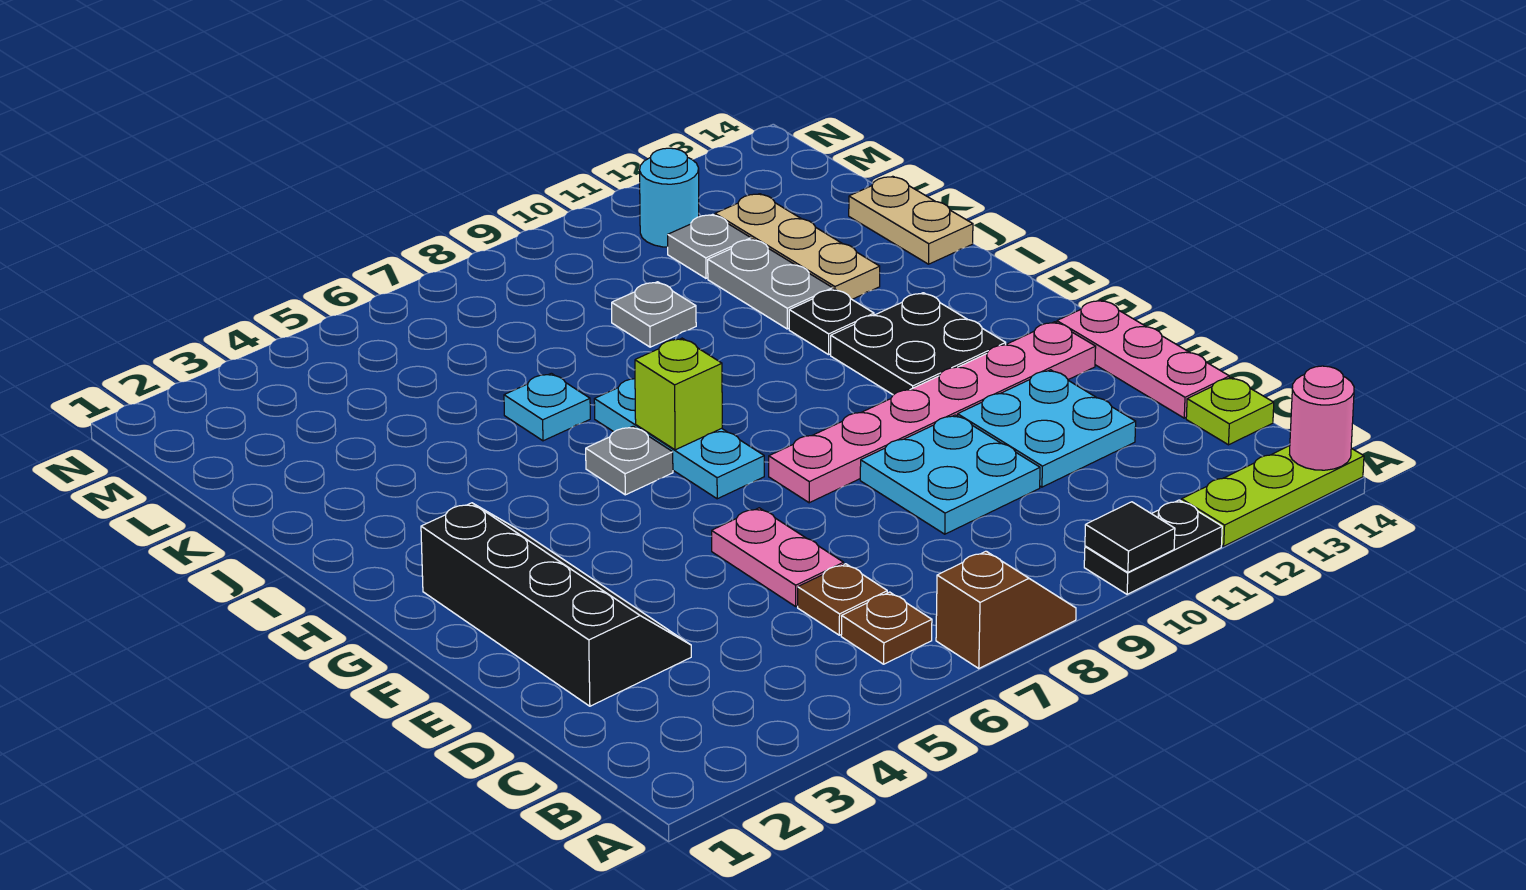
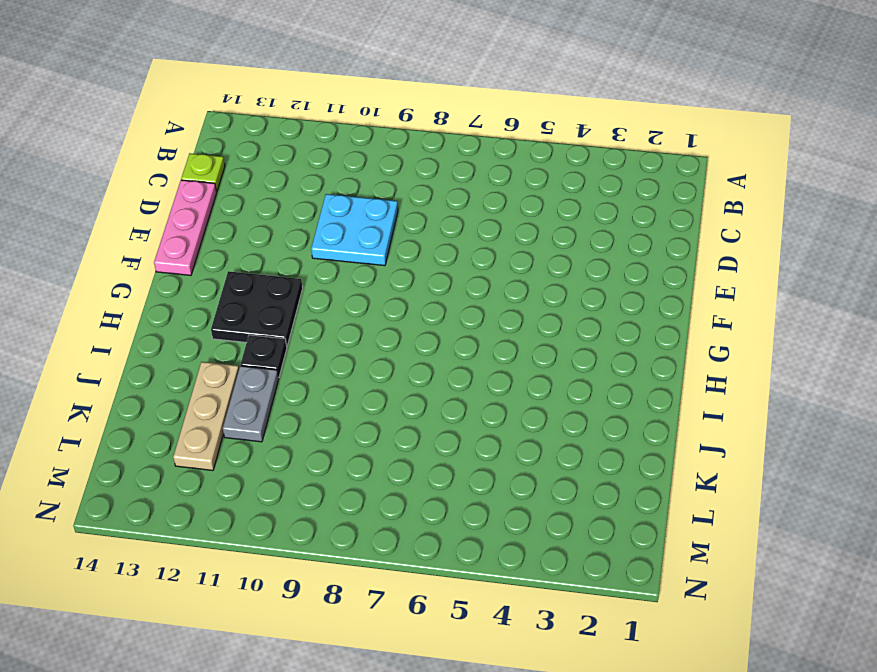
none -> brown 1x2 slope [936,551,1076,668]
none -> black 1x2 plate [1084,500,1222,594]
none -> lime 1x3 plate [1181,446,1364,546]

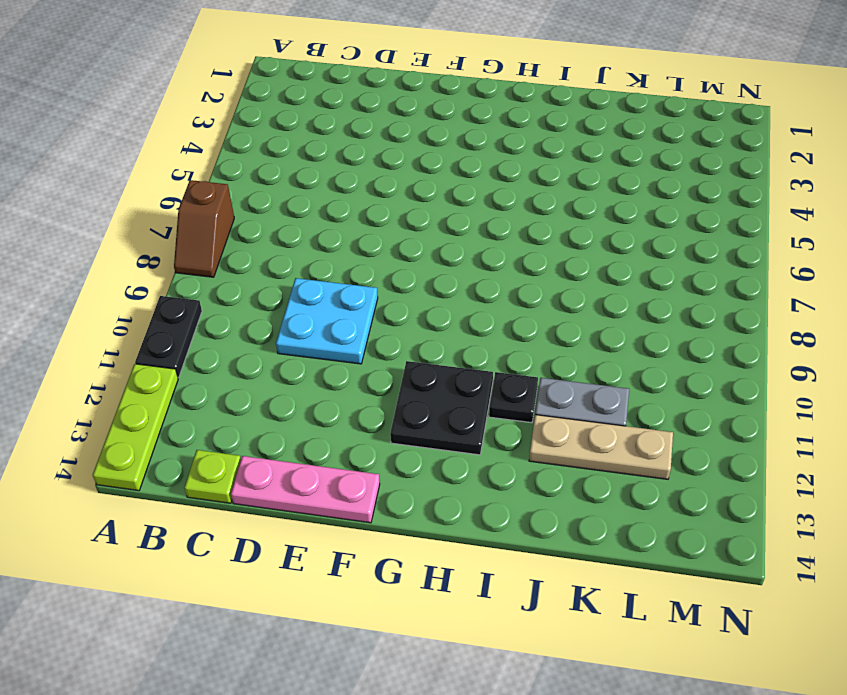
none -> brown 1x1 plate [841,592,932,664]
none -> brown 1x1 plate [798,564,887,635]
none -> black 2x4 slope [421,503,691,706]

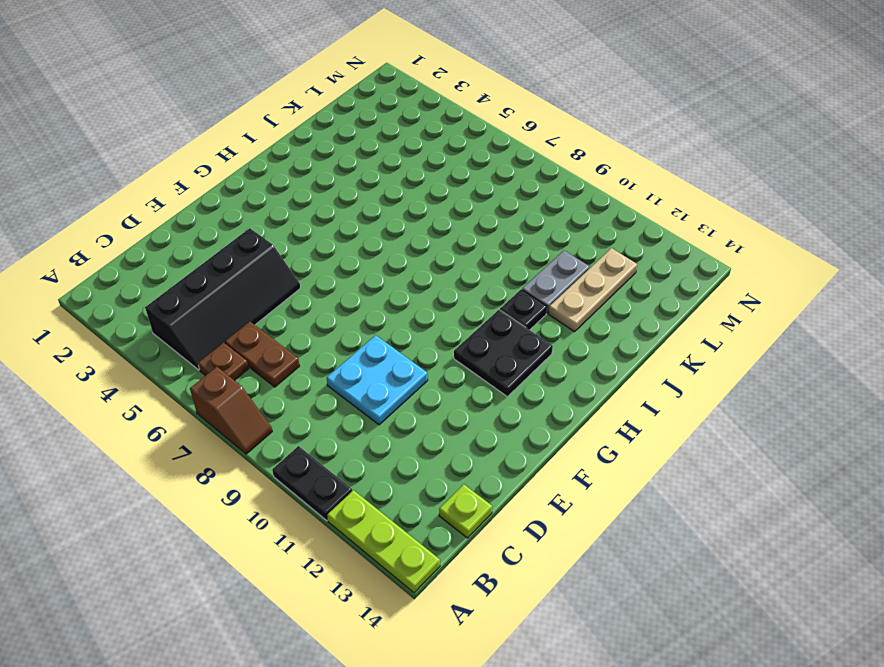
black 2x4 slope [145,228,300,370] -> black 2x4 slope moved to [421,503,691,706]
brown 1x2 plate [225,321,299,387] -> brown 1x1 plate [798,564,887,635]
none -> pink 1x2 plate [712,508,844,606]
none -> cyan 2x2 plate [958,370,1136,487]
none -> pink 1x3 plate [1057,300,1229,418]

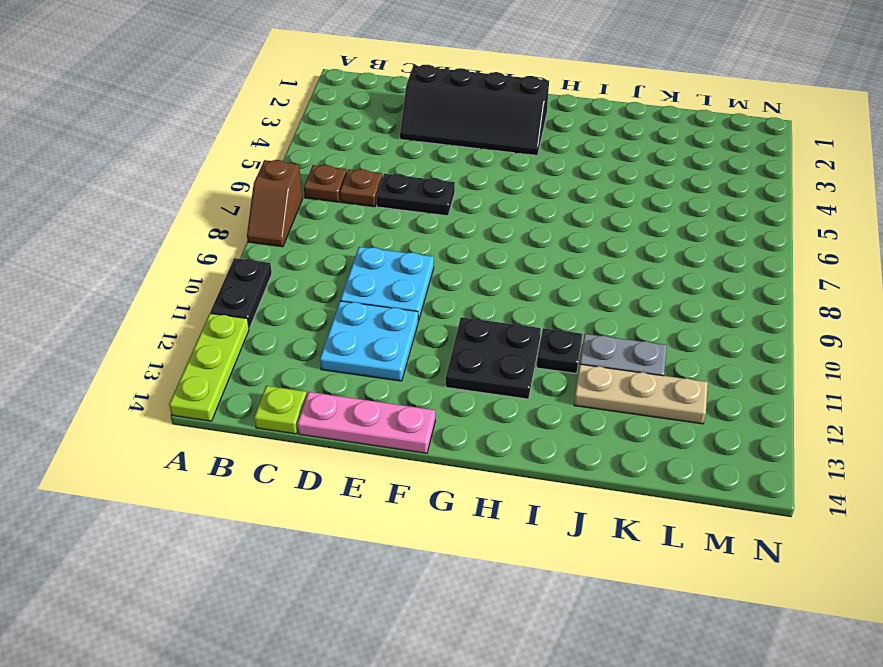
black 1x2 plate [376,174,455,216] -> pink 1x2 plate [712,508,844,606]
none -> pink 1x6 plate [769,322,1096,503]
none -> cyan 1x3 plate [594,379,764,499]
none -> grey 1x1 plate [586,426,673,495]

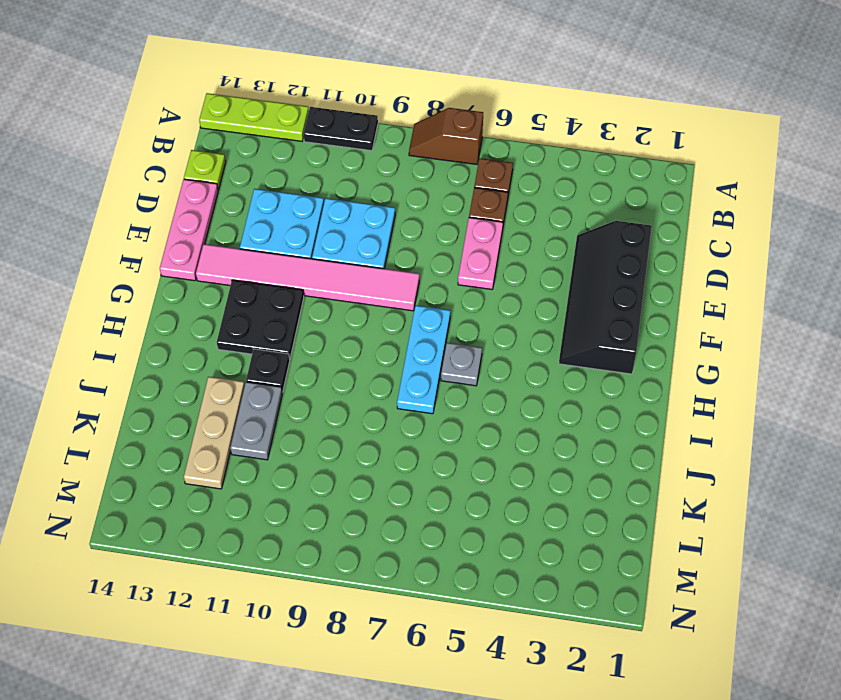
pink 1x6 tile [196,244,419,311] -> pink 1x6 plate [769,322,1096,503]
none -> cyan 1x1 plate [504,373,590,441]
none -> tan 1x2 plate [849,176,973,264]
none -> grey 1x1 plate [612,282,696,347]

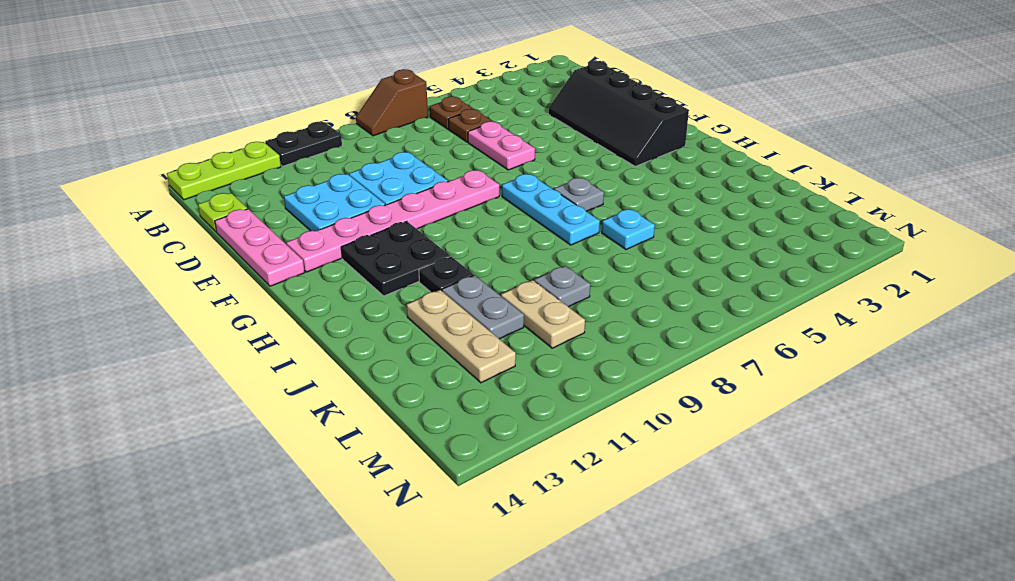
tan 1x2 plate [501,280,585,348] -> tan 1x2 plate moved to [849,176,973,264]
none -> grey 1x1 plate [668,214,751,278]
none -> cyan 1x1 round brick [640,148,699,247]
none -> black 1x1 tile [1085,502,1175,572]

